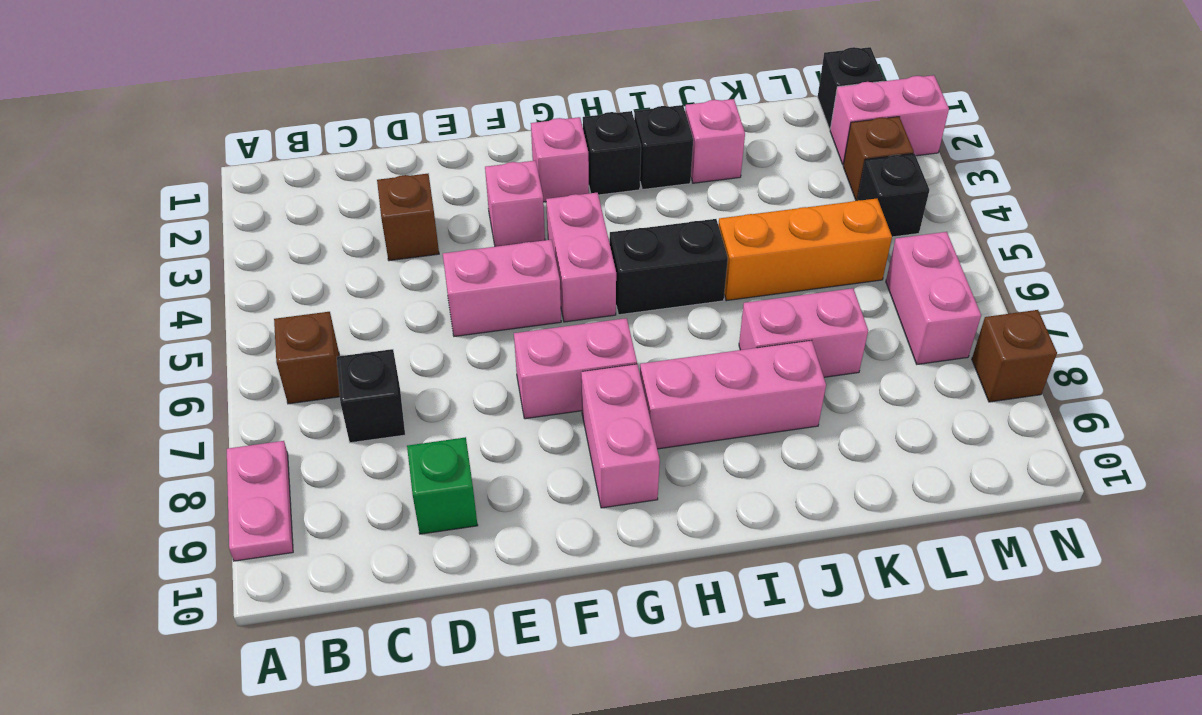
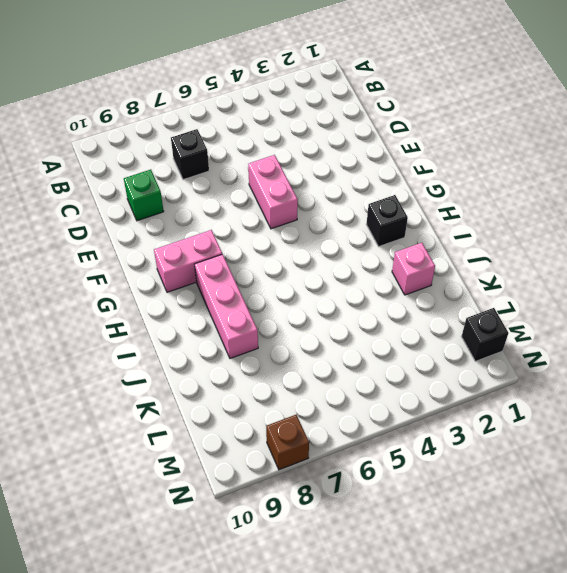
none -> pink 1x2 plate [227,441,293,561]
none -> brown 1x1 brick [274,312,340,404]
none -> brown 1x1 brick [377,174,439,261]

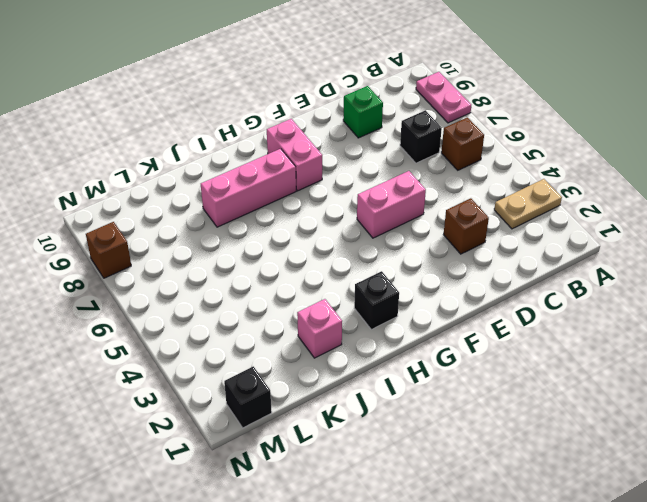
tan 1x2 plate [494,179,562,229] -> none
none -> pink 1x1 brick [485,161,545,247]
none -> pink 1x2 brick [514,318,637,419]
none -> pink 1x1 brick [531,117,589,202]

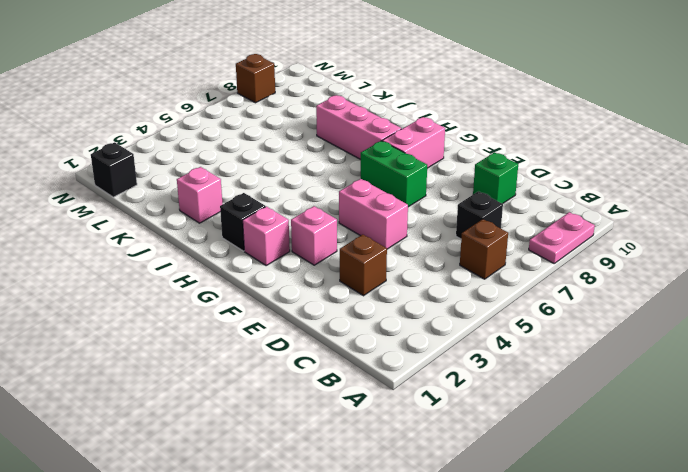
green 1x2 brick [361,141,427,207] -> pink 1x2 brick [514,318,637,419]
none -> pink 1x2 brick [546,193,616,322]
none -> black 1x2 brick [610,219,728,315]
none -> black 1x1 brick [634,105,693,190]

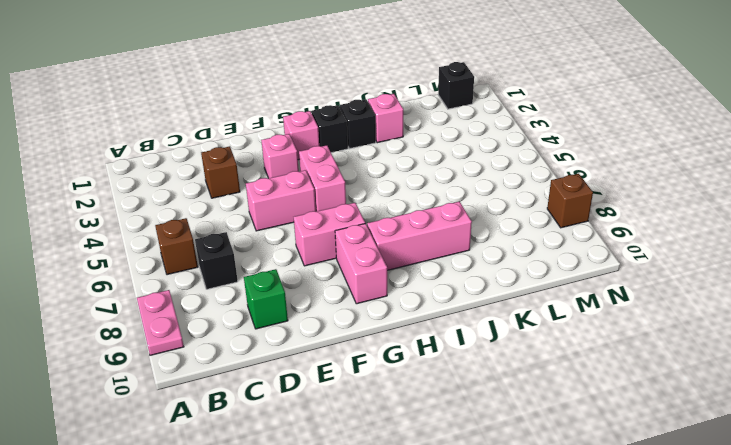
none -> black 1x2 brick [610,219,728,315]
none -> orange 1x3 brick [718,199,892,301]
none -> pink 1x2 brick [739,288,868,377]

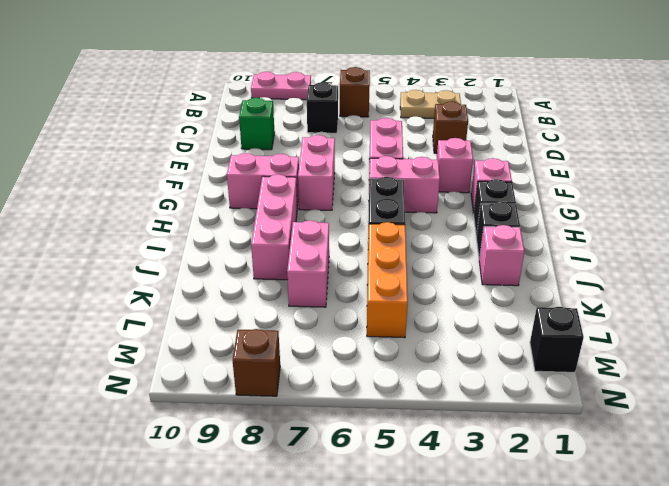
tan 1x2 plate [400,90,461,118] -> none
none -> pink 1x2 brick [830,75,949,165]
none -> brown 1x1 brick [843,117,914,201]
none -> black 1x1 brick [858,153,929,237]

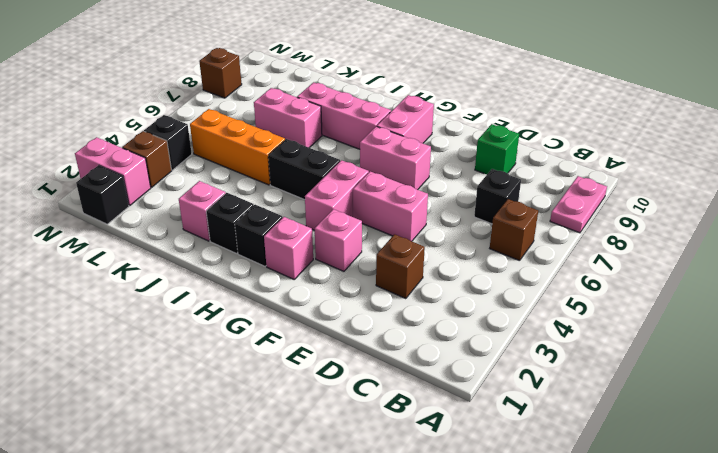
none -> pink 1x2 brick [886,232,981,364]

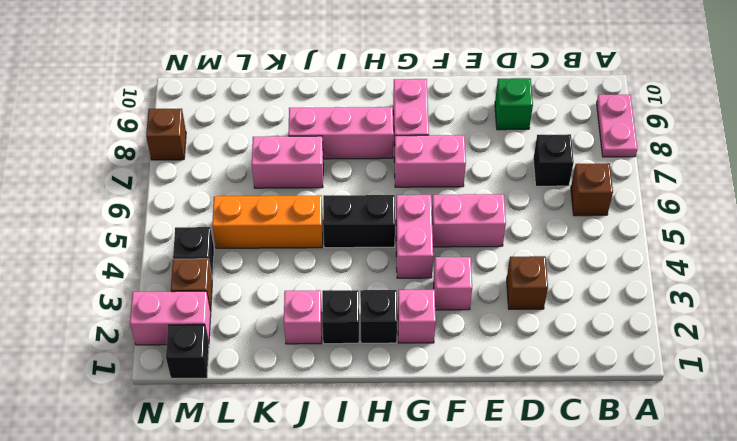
none -> pink 1x2 brick [886,232,981,364]

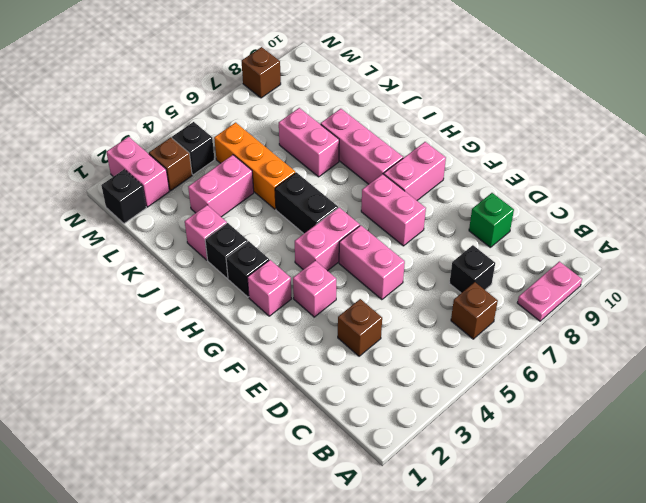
pink 1x2 brick [188,155,254,217] -> pink 1x2 brick moved to [886,232,981,364]

